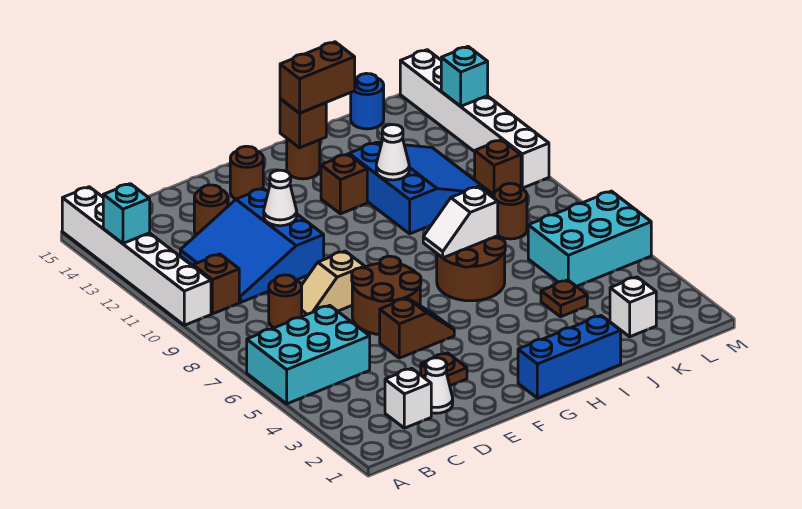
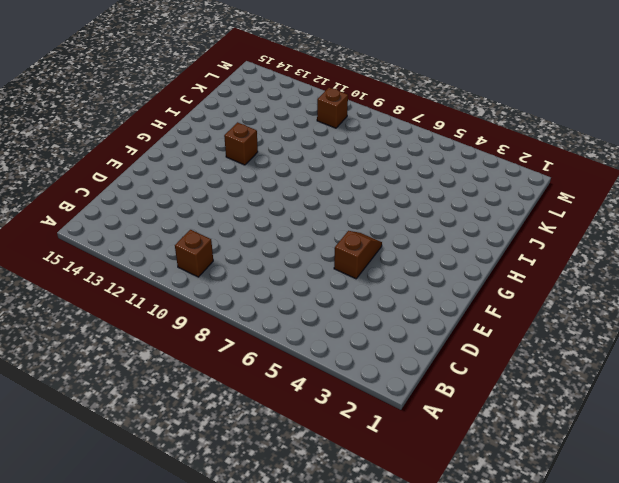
none -> cyan 2x3 brick [247,305,370,404]
none -> white 1x6 brick [62,187,211,325]
none -> white 1x1 brick [385,368,431,428]
none -> brown 1x1 round brick [269,275,302,328]

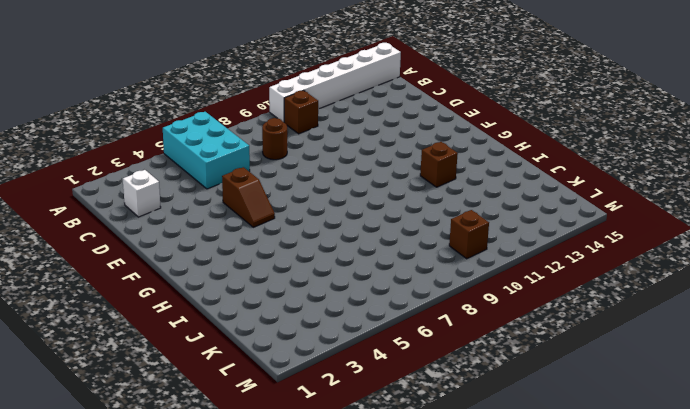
none -> blue 3x3 slope [180,188,324,302]
none -> white 1x1 cone [425,358,453,413]
none -> tan 1x2 slope [301,251,365,316]
none -> brown 1x1 round brick [194,185,228,235]

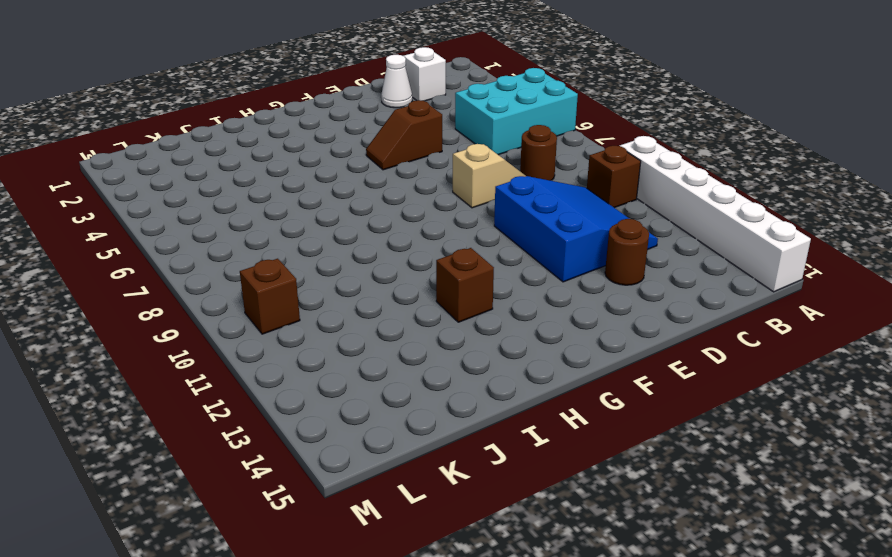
none -> brown 1x1 plate [421,353,467,386]
none -> brown 2x2 round brick [352,256,421,335]
none -> brown 1x1 round brick [230,146,263,199]
none -> blue 1x3 brick [518,316,621,398]

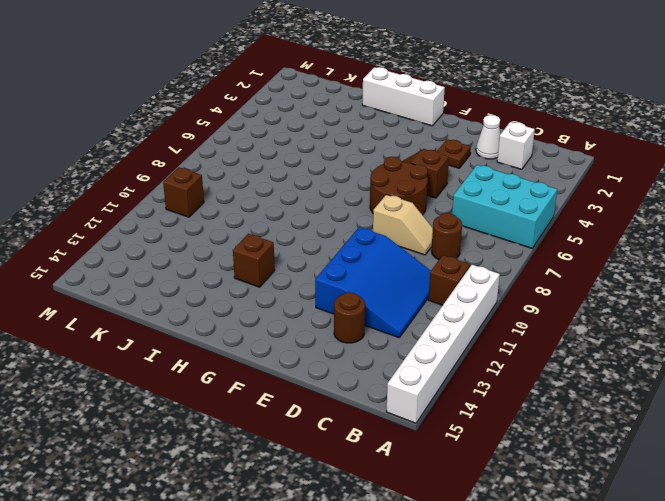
white 1x3 brick [362,67,445,126] -> blue 1x3 brick [518,316,621,398]
none -> brown 1x1 round brick [230,146,263,199]
none -> brown 2x2 round brick [437,236,505,301]
none -> brown 1x1 round brick [287,139,320,179]
none -> blue 3x3 slope [349,142,493,234]

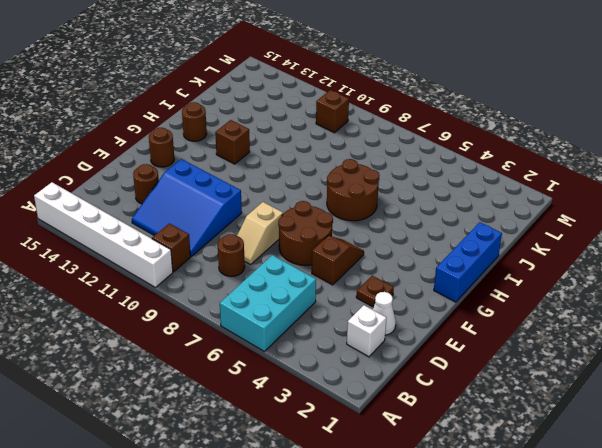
none -> blue 3x3 slope [349,142,493,234]
none -> brown 1x1 plate [541,280,587,317]
none -> white 1x1 brick [610,277,656,337]
none -> cyan 2x3 brick [528,191,651,286]

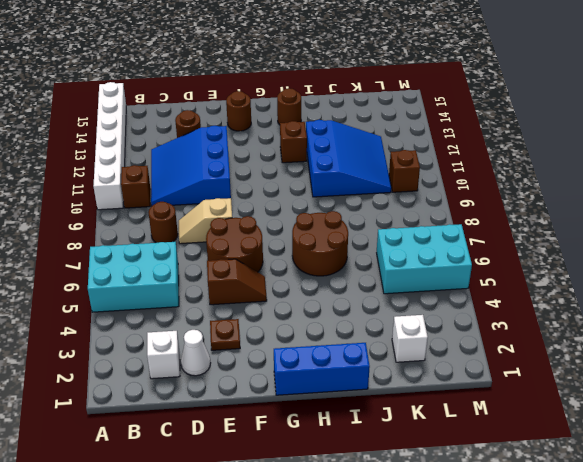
none -> brown 1x1 plate [541,280,587,317]
none -> brown 1x1 round brick [494,184,527,239]
none -> blue 1x1 round brick [351,73,384,129]
none -> white 1x6 brick [400,50,549,188]

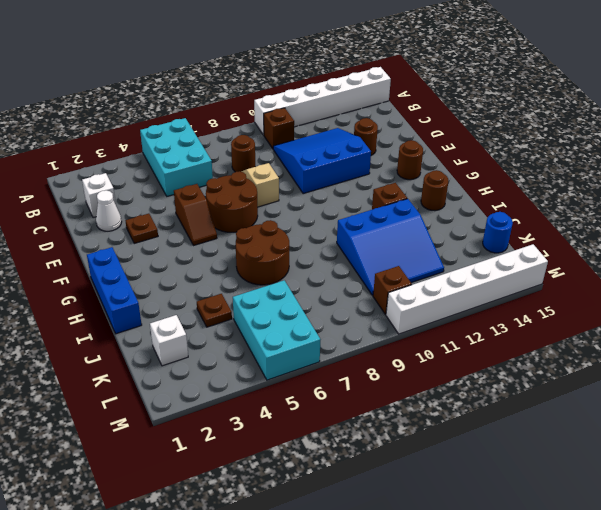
none -> brown 1x1 round brick [494,184,527,239]
none -> cyan 1x1 brick [103,184,150,243]
none -> white 1x1 cone [264,170,297,226]
none -> white 1x2 slope [423,187,498,258]

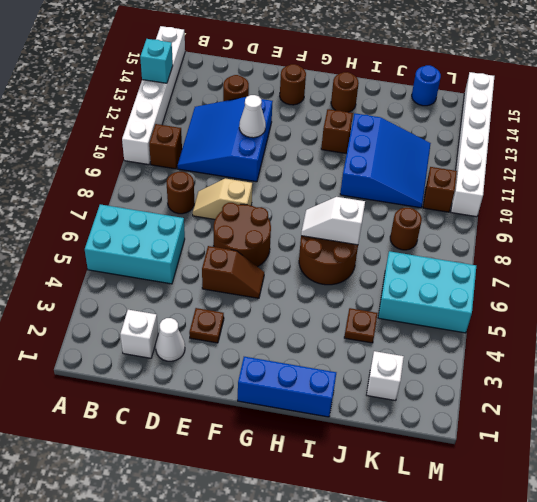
none -> brown 1x1 brick [280,99,326,148]
none -> white 1x1 cone [376,125,409,180]
none -> cyan 1x1 brick [441,47,488,106]
none -> brown 1x2 brick [280,42,355,113]

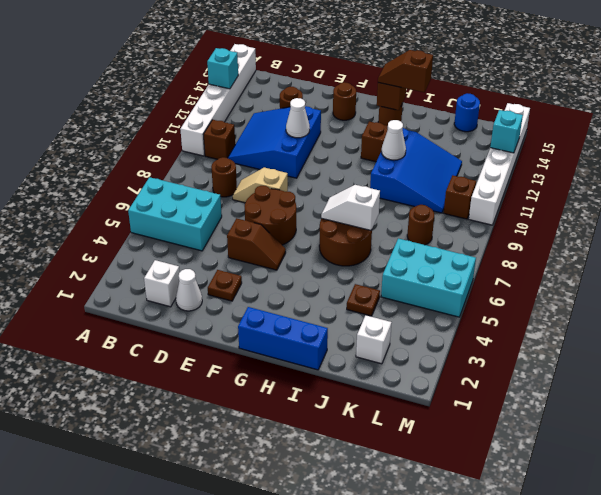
brown 1x2 slope [378,50,433,92] -> brown 1x2 brick [280,42,355,113]

